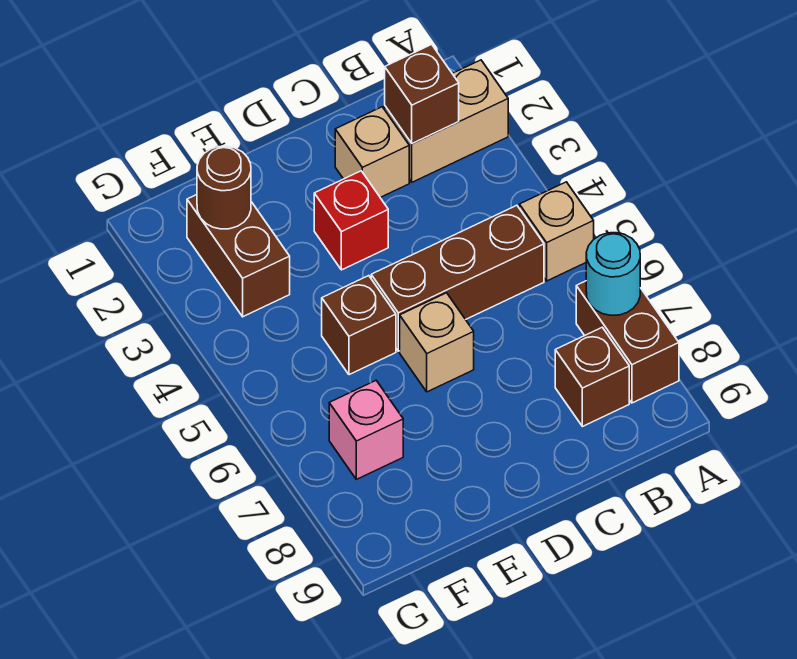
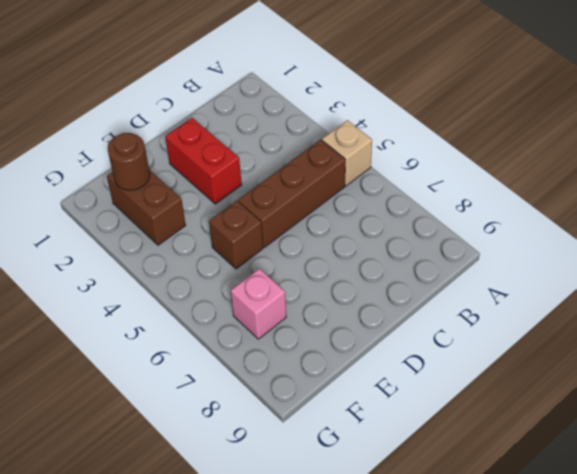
red 1x2 brick [165,118,242,204] -> red 1x1 brick [314,171,388,270]
none -> tan 1x2 brick [385,60,508,182]
none -> brown 1x2 brick [576,281,679,403]
none -> brown 1x1 brick [555,327,629,427]

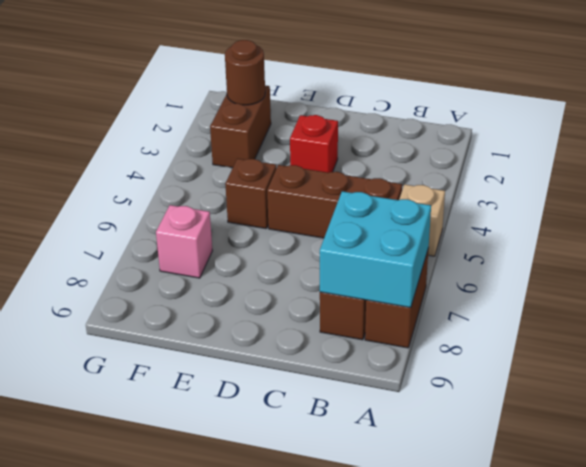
cyan 2x2 brick [320,191,431,308] -> cyan 1x1 round brick [586,233,640,315]
none -> tan 1x2 brick [385,60,508,182]
none -> tan 1x1 brick [335,107,409,197]
none -> tan 1x1 brick [400,293,474,392]

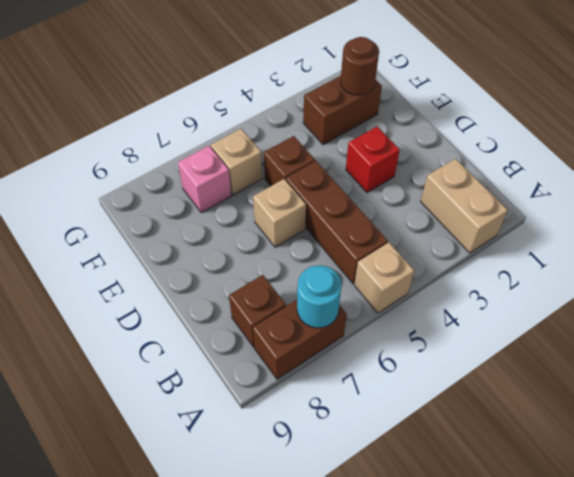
tan 1x1 brick [211,129,262,195] -> tan 1x1 brick moved to [335,107,409,197]
none -> brown 1x1 brick [385,44,459,143]

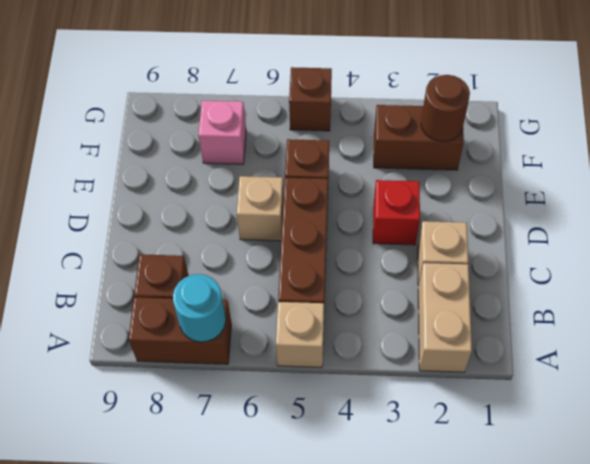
brown 1x1 brick [289,67,332,131] -> brown 1x1 brick moved to [385,44,459,143]

